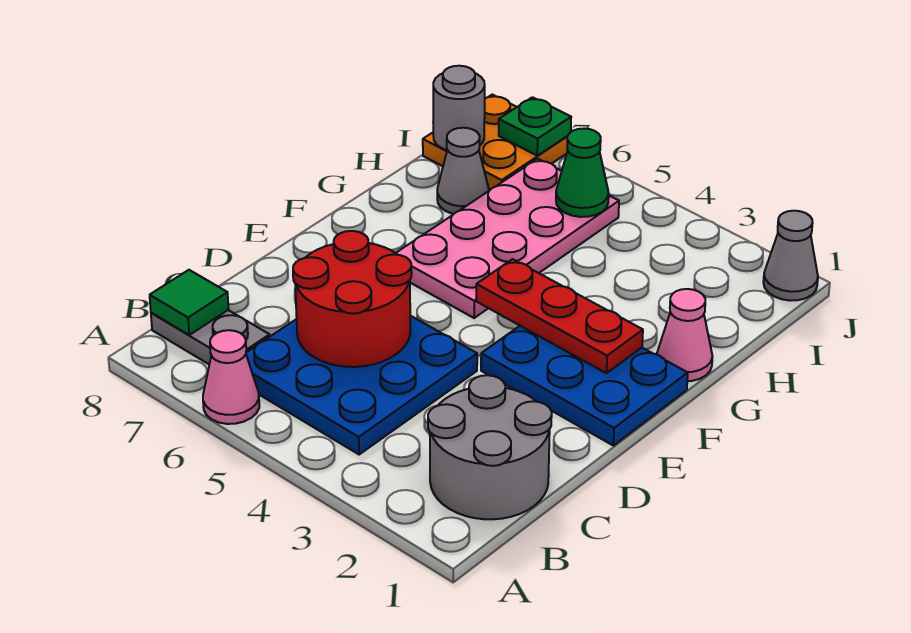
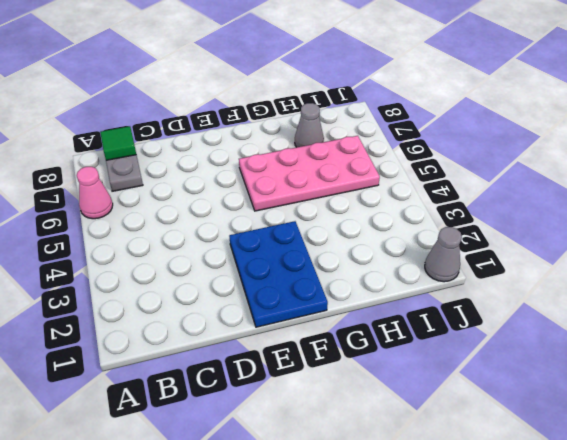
none -> grey 2x2 round brick [428,375,552,519]
none -> blue 3x3 plate [246,316,477,454]
none -> pink 1x1 cone [657,289,713,381]

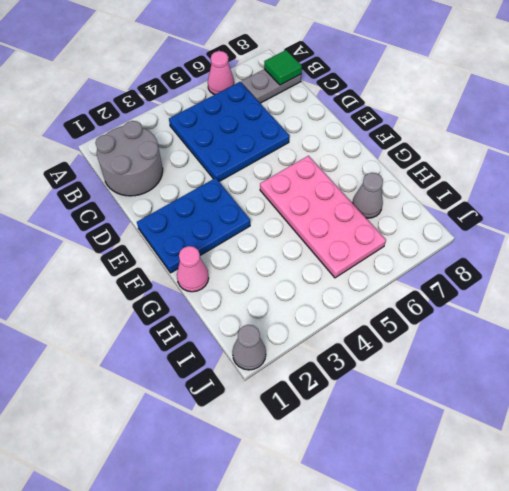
none -> orange 2x2 plate [423,95,568,191]
none -> red 2x2 round brick [293,231,412,367]
none -> red 1x3 plate [476,259,643,373]

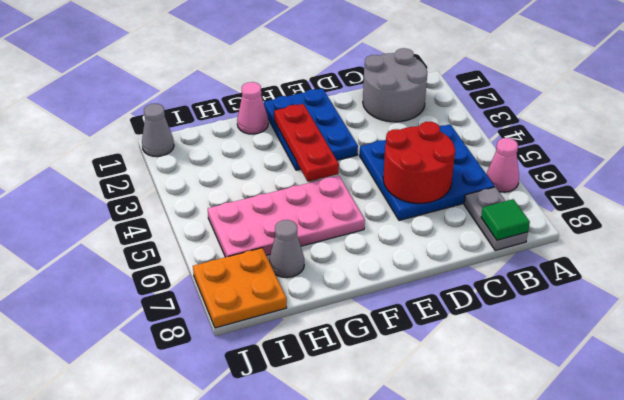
none -> green 1x1 cone [556,129,609,217]
none -> grey 1x1 round brick [433,66,485,150]
none -> green 1x1 plate [499,97,571,156]

